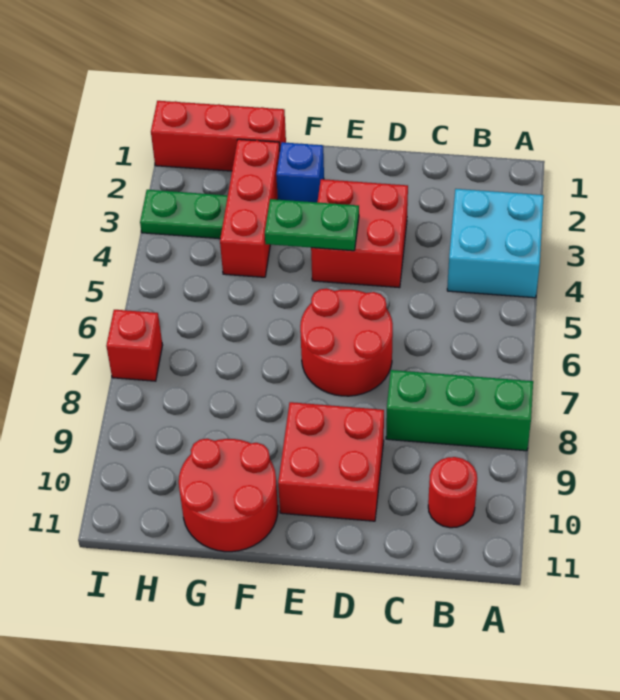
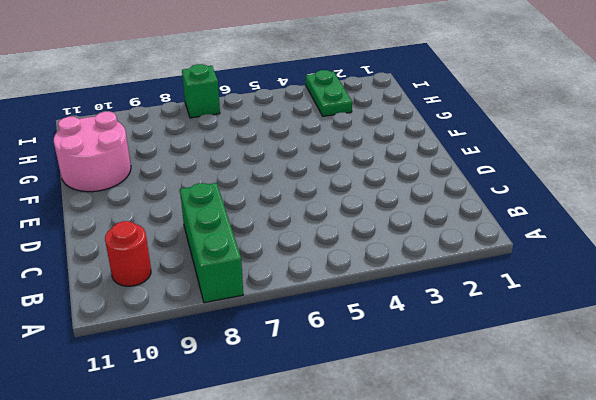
pink 2x2 round brick [54,112,131,192] -> red 2x2 round brick [179,439,278,552]
green 1x1 brick [182,64,220,118] -> red 1x1 brick [106,310,163,381]
none -> cyan 2x2 brick [447,189,544,298]
none -> red 2x2 brick [311,179,408,288]
none -> red 2x2 round brick [300,288,393,396]

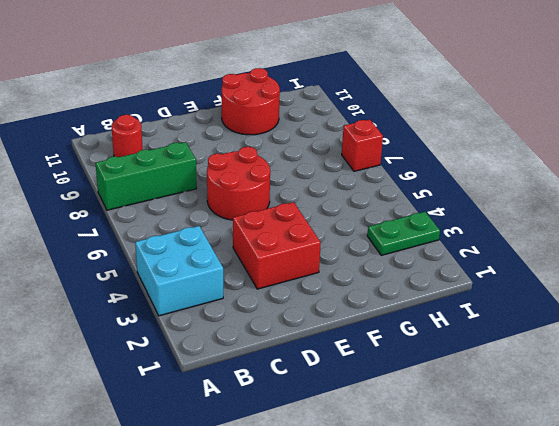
none -> red 2x2 brick [278,402,384,521]
none -> blue 1x1 brick [276,142,324,202]
none -> red 1x3 brick [151,101,286,171]

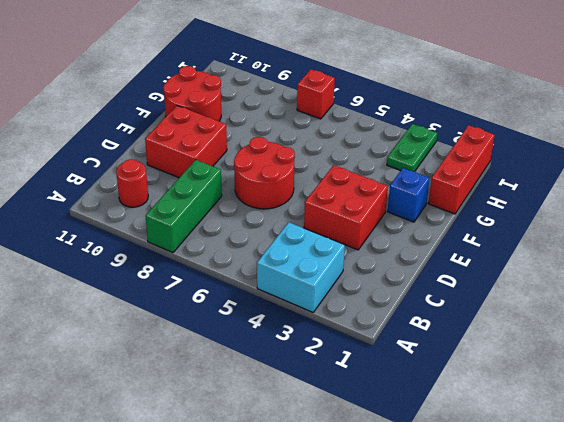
none -> red 1x3 brick [220,139,280,277]
none -> green 1x2 plate [265,199,359,251]

